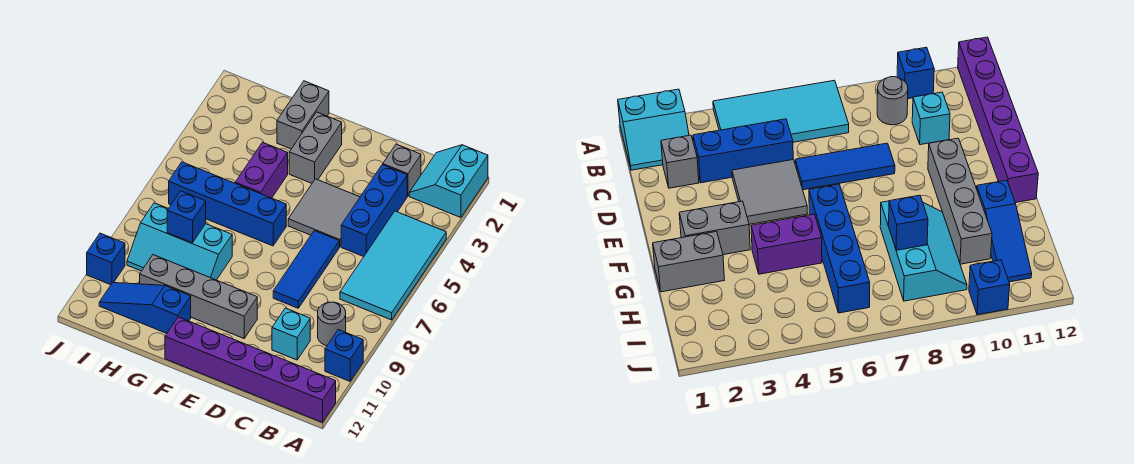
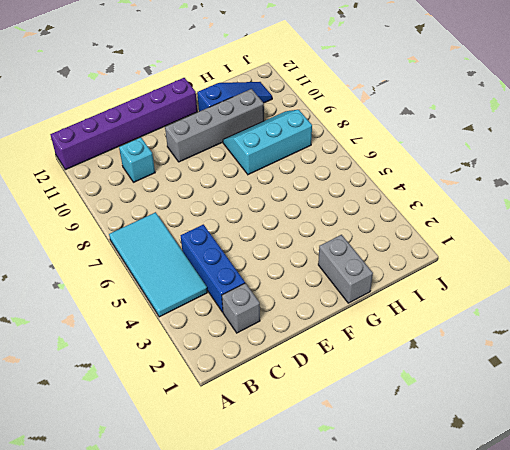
none -> cyan 2x2 slope [409,145,488,218]
none -> blue 1x1 brick [325,330,363,381]
none -> grey 1x1 round brick [318,302,346,346]

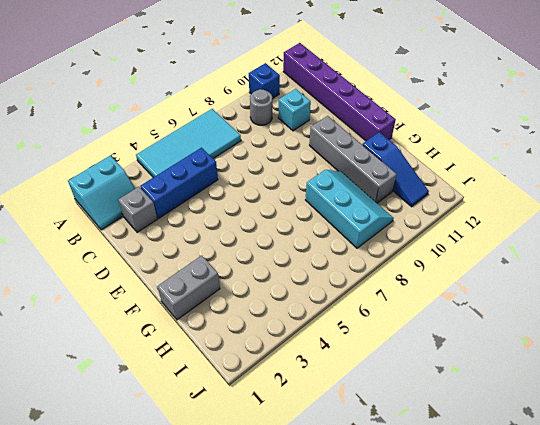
none -> grey 2x2 tile [288,179,360,247]
none -> blue 1x3 tile [273,231,339,308]
none -> grey 1x2 brick [289,112,342,183]

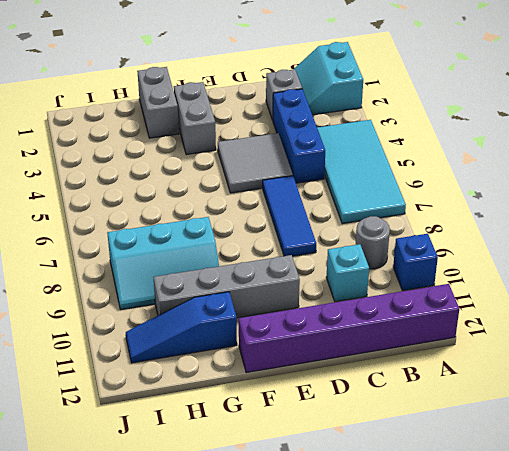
none -> blue 1x4 brick [169,162,286,246]
none -> purple 1x2 brick [235,142,288,198]
none -> blue 1x1 brick [87,233,125,285]

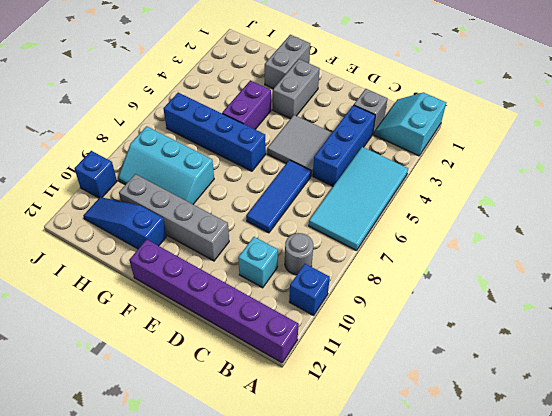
none -> blue 1x1 brick [167,191,206,243]

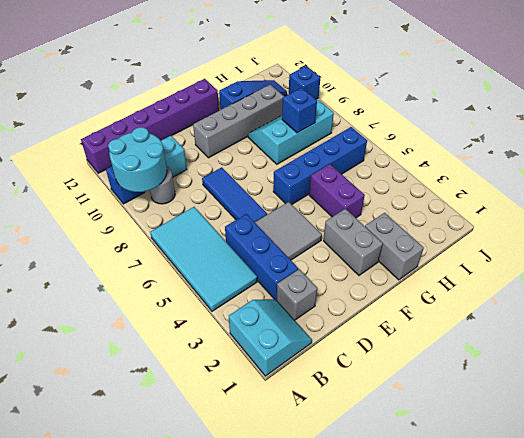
cyan 2x2 round brick [108,127,167,192] -> none

